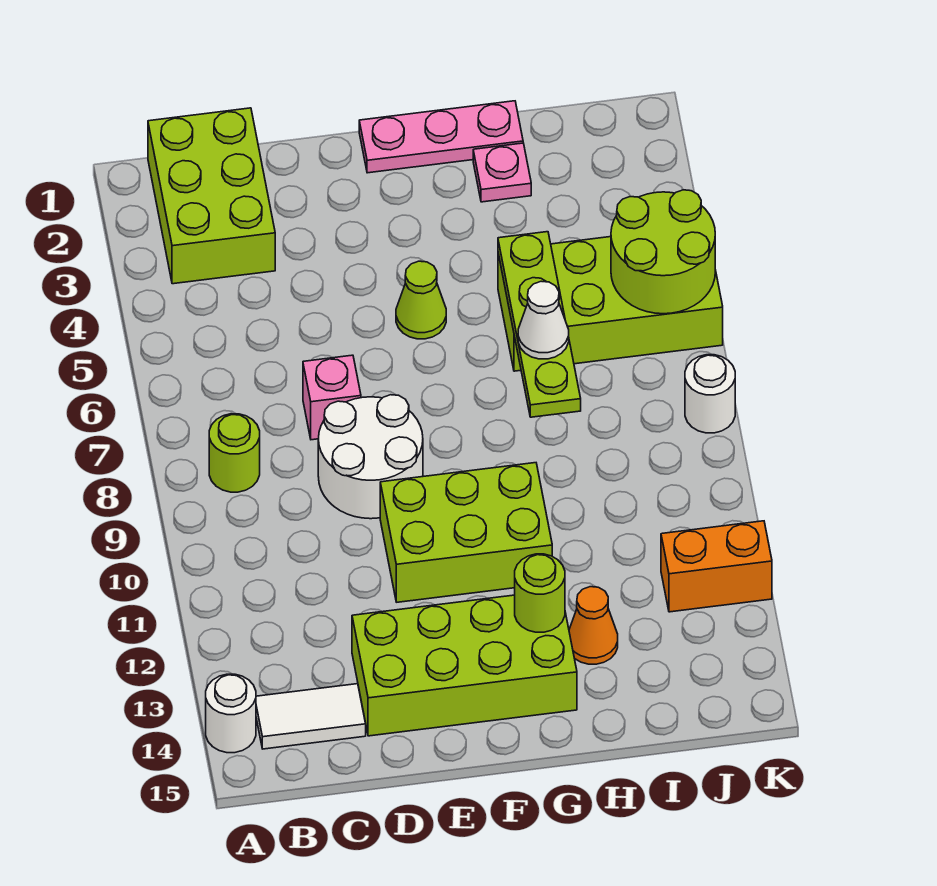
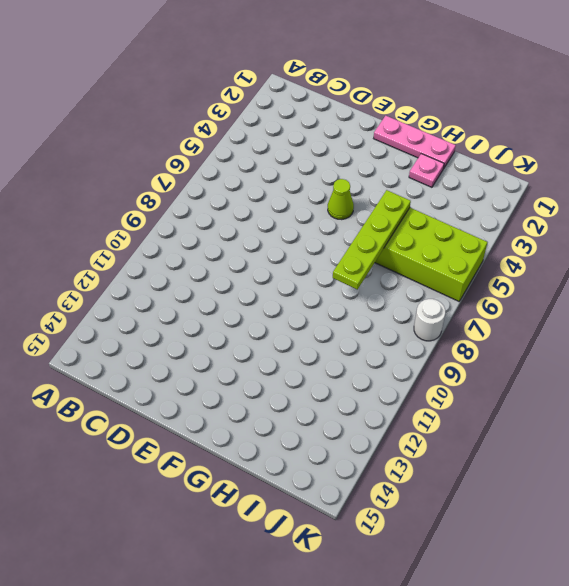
none -> white 1x1 round brick [206,674,256,753]
none -> lime 2x3 brick [148,108,275,284]
none -> lime 1x1 round brick [209,414,260,492]

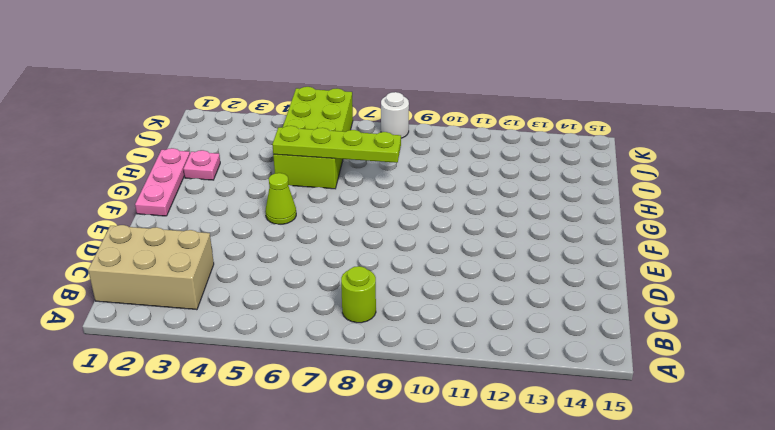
tan 2x3 brick [88,225,214,310] -> lime 2x3 brick [148,108,275,284]
none -> white 1x1 round brick [206,674,256,753]
none -> white 1x2 tile [256,684,366,749]
none -> pink 1x1 brick [303,355,361,440]

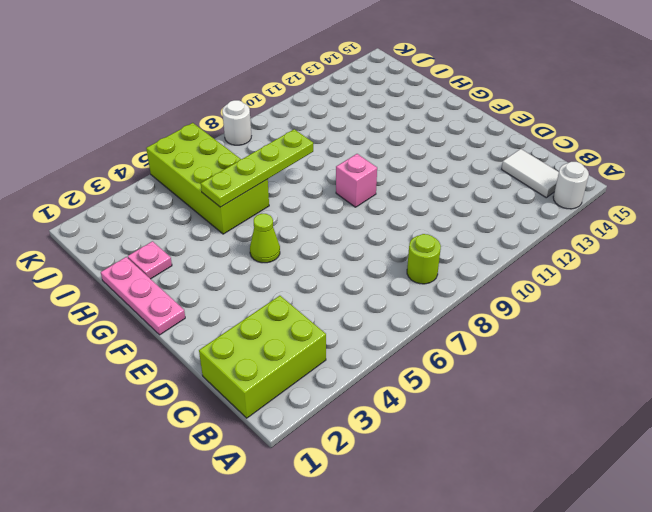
pink 1x1 brick [336,154,377,207] -> pink 1x1 brick moved to [303,355,361,440]
none -> white 2x2 round brick [318,395,423,519]
none -> lime 2x4 brick [352,595,577,736]
none -> lime 2x3 brick [380,463,552,602]

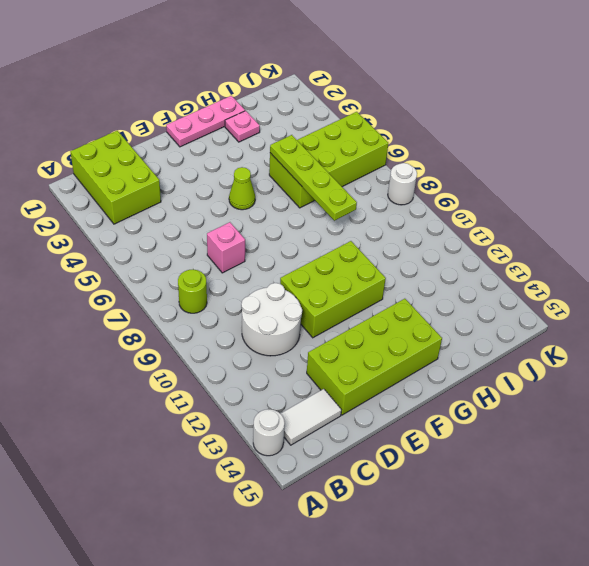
white 2x2 round brick [241,283,302,356] -> white 2x2 round brick moved to [318,395,423,519]
none -> orange 1x1 cone [569,587,618,664]
none -> orange 1x2 brick [661,521,772,612]
none -> lime 1x1 round brick [515,554,565,632]

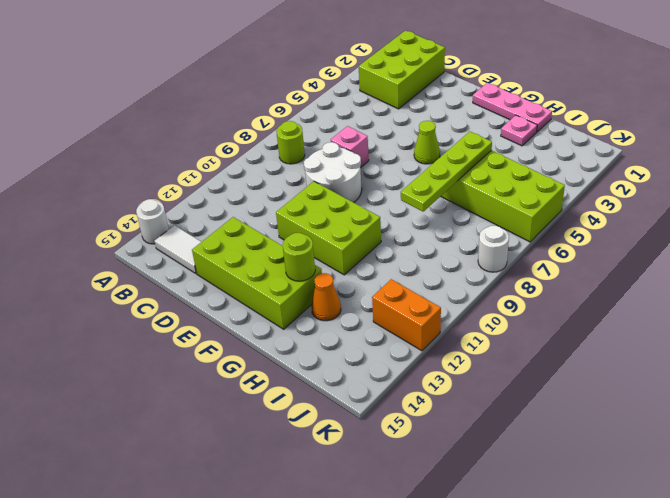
none -> lime 2x2 round brick [611,190,715,314]
none -> white 1x1 cone [518,281,569,359]

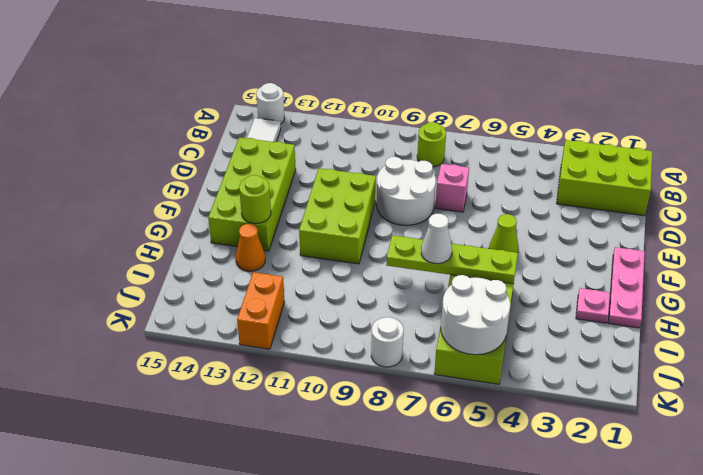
white 2x2 round brick [441,275,510,355] -> lime 2x2 round brick [611,190,715,314]

